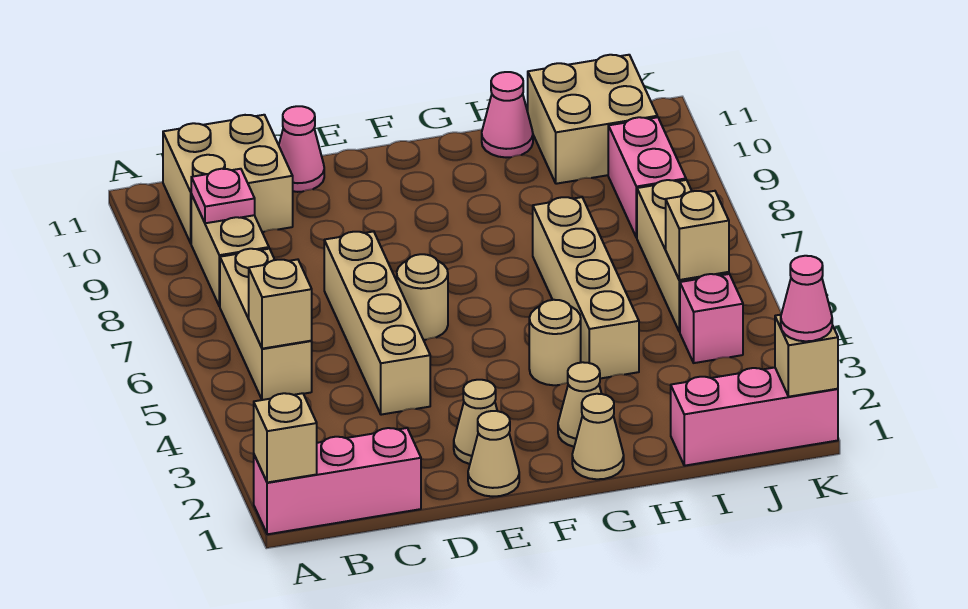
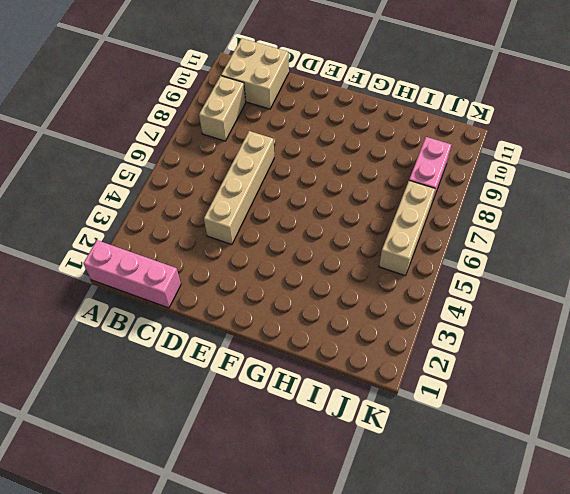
none -> tan 1x3 brick [220,249,312,400]
none -> pink 1x1 cone [279,106,324,192]
none -> tan 1x1 cone [468,411,519,497]

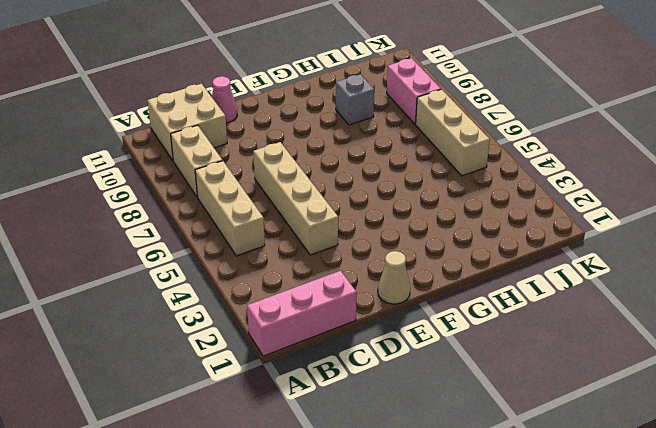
grey 1x1 brick [336,74,374,125] -> none
none -> tan 1x1 cone [454,380,497,464]
none -> tan 1x1 round brick [397,254,448,340]
none -> tan 1x1 cone [572,394,624,479]

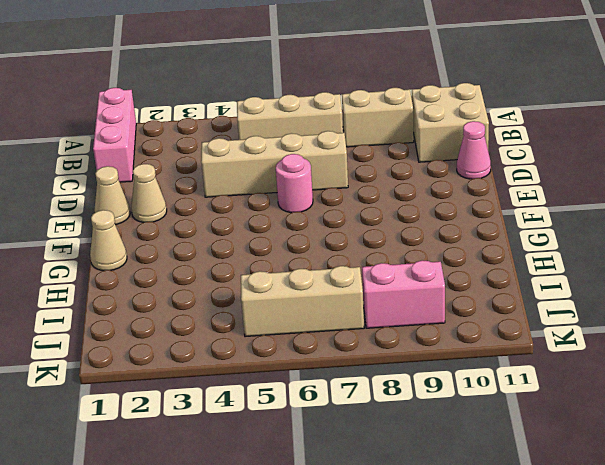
pink 1x1 round brick [276,154,313,213] -> tan 1x1 round brick [397,254,448,340]
none -> tan 1x1 cone [558,362,602,447]
none -> tan 1x1 round brick [529,300,581,385]
none -> tan 1x4 brick [533,197,639,379]

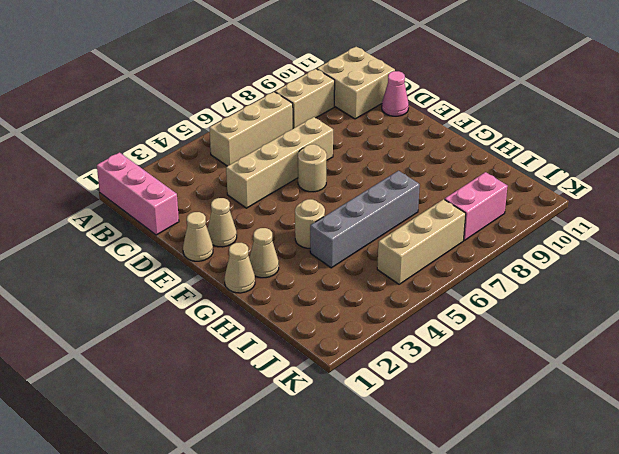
grey 1x4 brick [310,171,420,268] -> tan 1x4 brick [533,197,639,379]
none -> pink 1x1 cone [482,72,533,158]
none -> pink 1x3 brick [671,368,838,466]
none -> tan 2x2 brick [528,55,657,184]

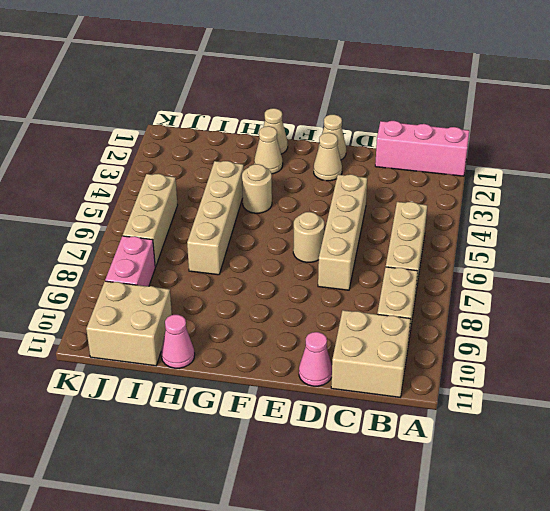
none -> pink 1x3 brick [671,368,838,466]
none -> pink 1x1 brick [680,274,743,363]
none -> tan 1x1 brick [254,393,317,483]

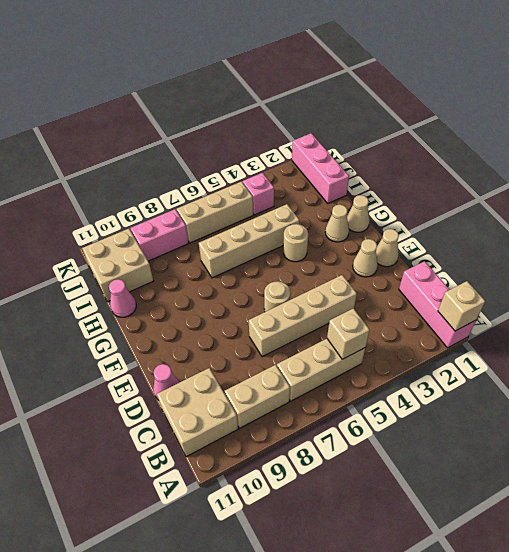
none -> pink 1x1 plate [191,169,255,223]
none -> tan 1x1 brick [666,191,729,280]
none -> tan 1x1 brick [775,315,838,397]

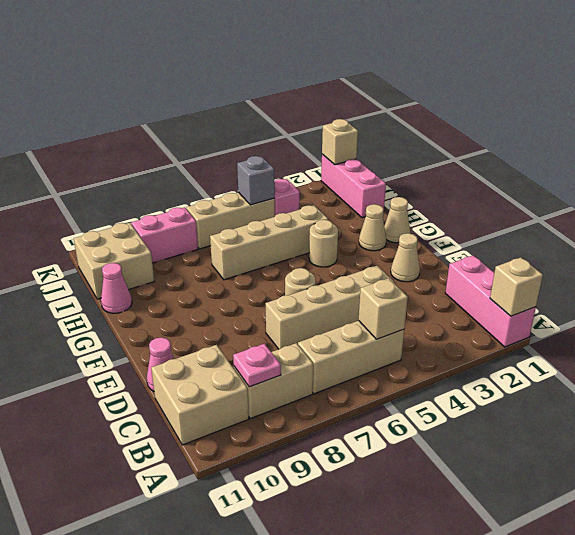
grey 1x1 brick [237,156,275,205] -> tan 1x1 brick [666,191,729,280]
none -> tan 1x1 cone [468,411,519,497]
none -> pink 1x1 cone [781,256,832,341]

